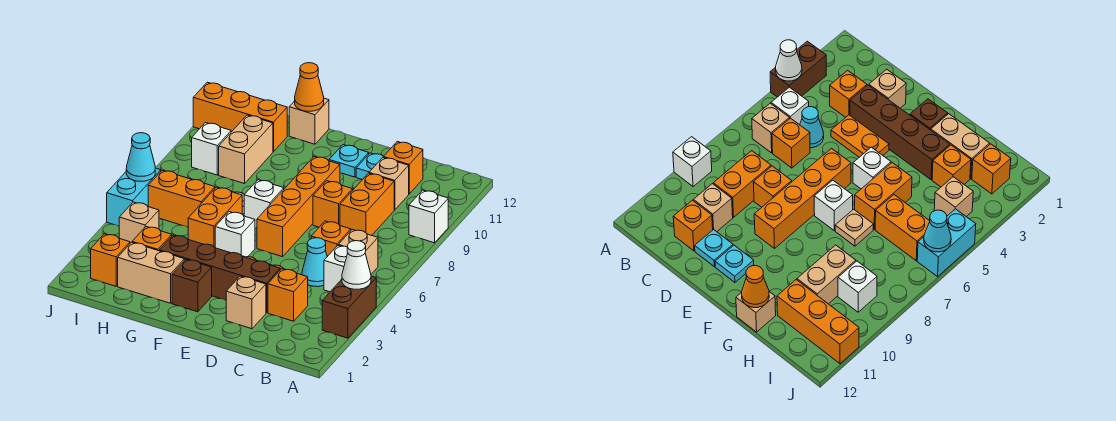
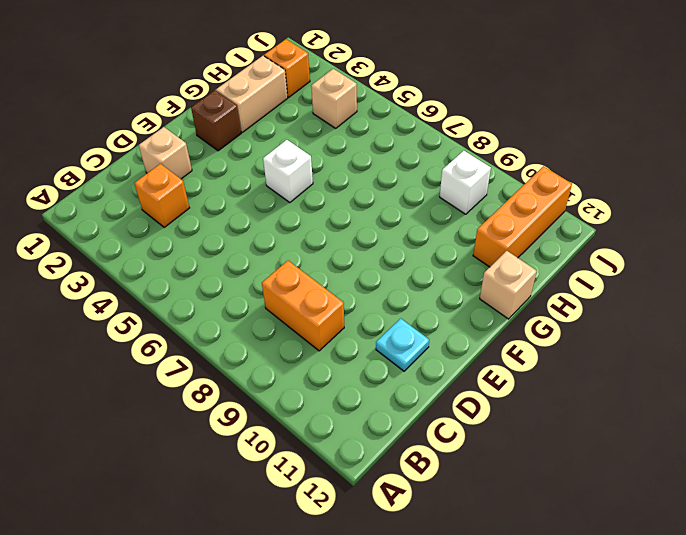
none -> brown 1x2 brick [322,276,376,338]
none -> white 1x1 brick [409,190,448,243]
none -> white 1x1 brick [324,246,348,292]
none -> tan 1x1 brick [338,229,378,274]

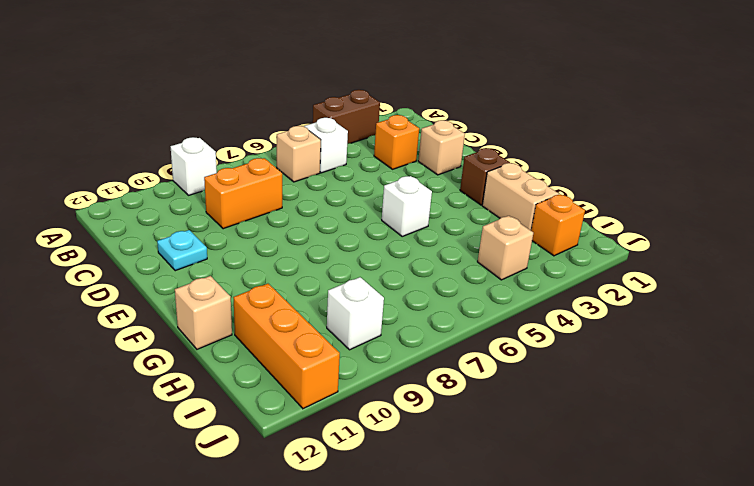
none -> cyan 1x1 cone [302,238,327,287]
none -> orange 1x1 brick [311,221,351,257]
none -> tan 1x1 brick [369,158,409,210]
none -> orange 1x1 brick [383,141,423,194]

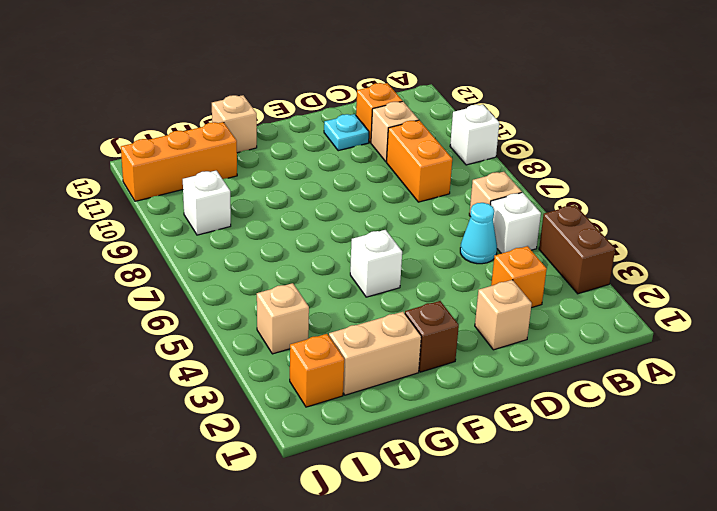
none -> orange 1x1 brick [311,221,351,257]
none -> brown 1x4 brick [159,235,280,313]
none -> orange 1x2 plate [831,115,889,157]
none -> orange 1x1 brick [313,181,353,227]

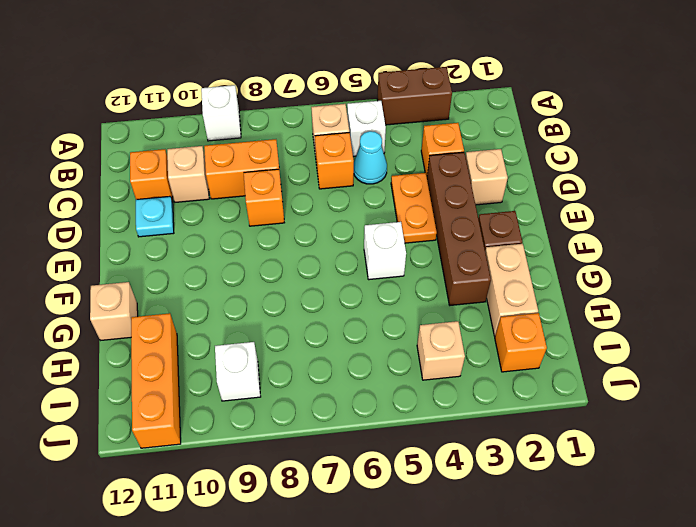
none -> orange 1x4 brick [257,156,340,257]
none -> cyan 1x1 plate [329,145,369,177]
none -> white 1x1 brick [244,180,284,228]
none -> orange 1x2 brick [188,187,242,248]

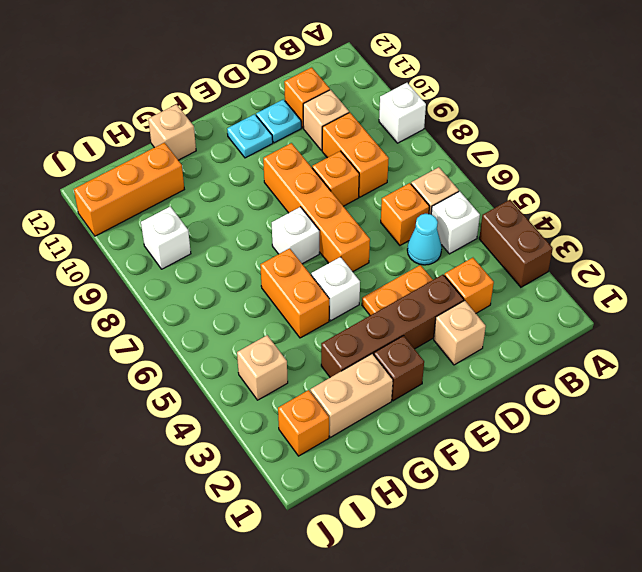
none -> tan 1x1 plate [835,209,873,246]
none -> orange 1x1 brick [132,227,172,251]
none -> orange 1x2 brick [148,170,215,227]
none -> tan 1x2 brick [219,115,273,184]

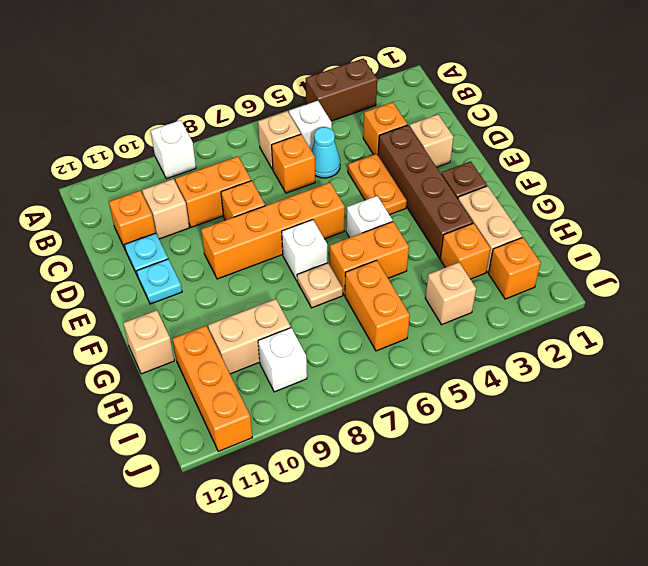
none -> cyan 1x2 brick [107,168,161,226]
none -> white 1x1 cone [342,241,371,289]
none -> orange 1x1 cone [295,63,324,111]
none -> cyan 1x1 cone [126,133,155,181]

